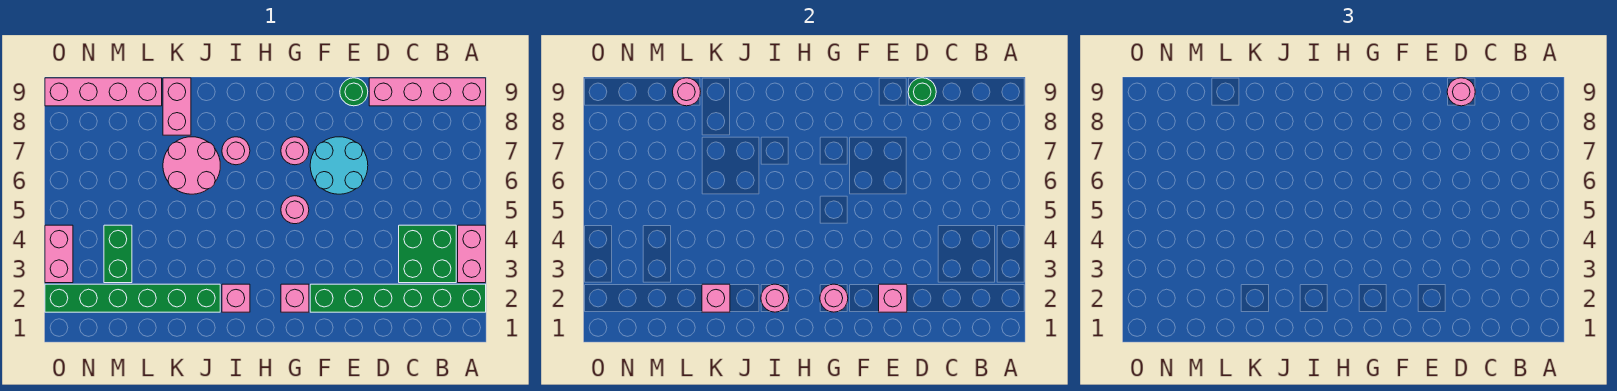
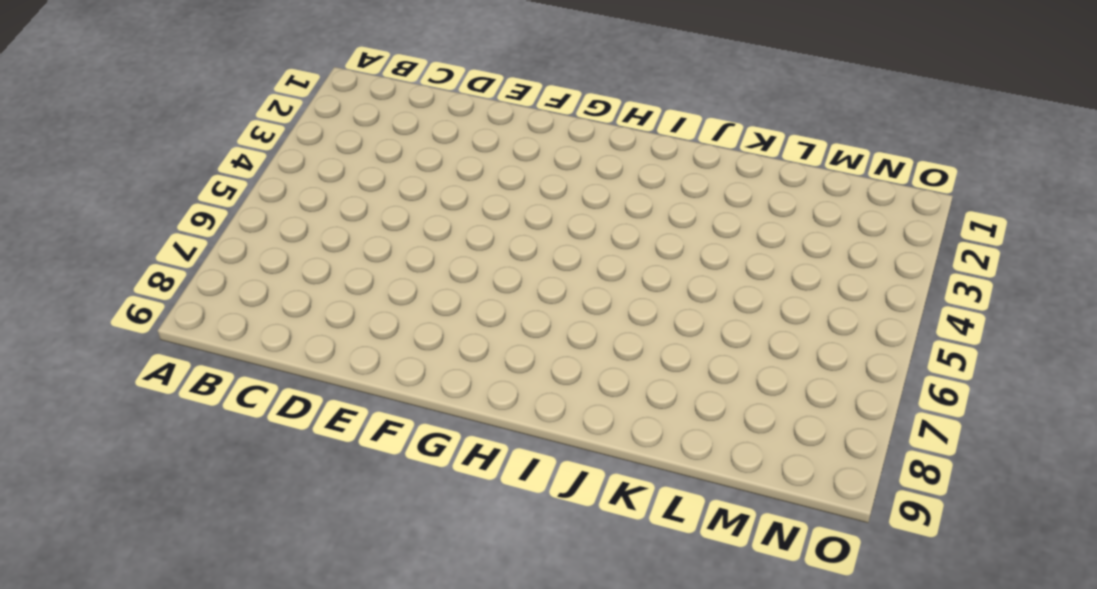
none -> green 1x6 brick [310,284,486,312]
none -> pink 1x2 brick [458,225,486,283]
none -> pink 1x4 brick [369,78,486,106]

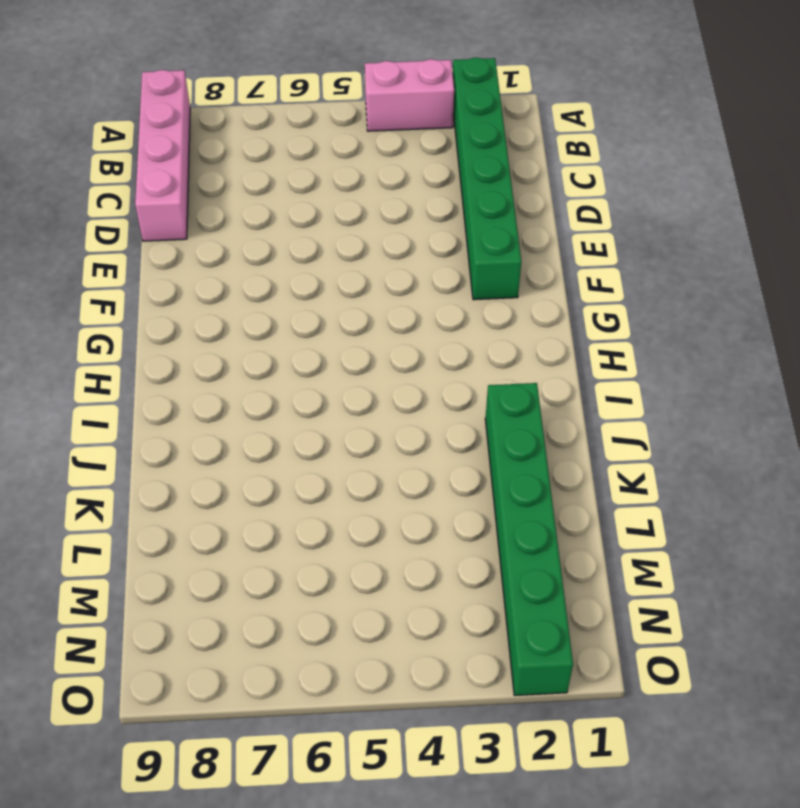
none -> green 2x2 brick [399,225,456,283]
none -> cyan 2x2 round brick [310,137,368,194]
none -> green 1x1 round brick [340,78,368,106]

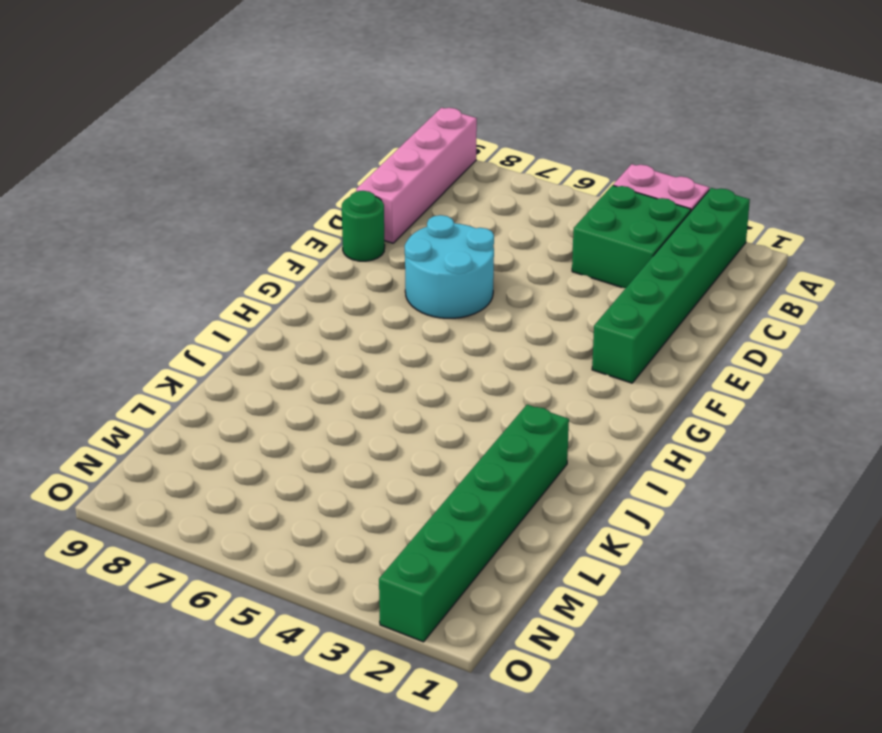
none -> pink 1x1 brick [281,284,309,312]
none -> pink 1x1 round brick [281,196,309,224]
none -> pink 1x1 round brick [281,137,309,165]

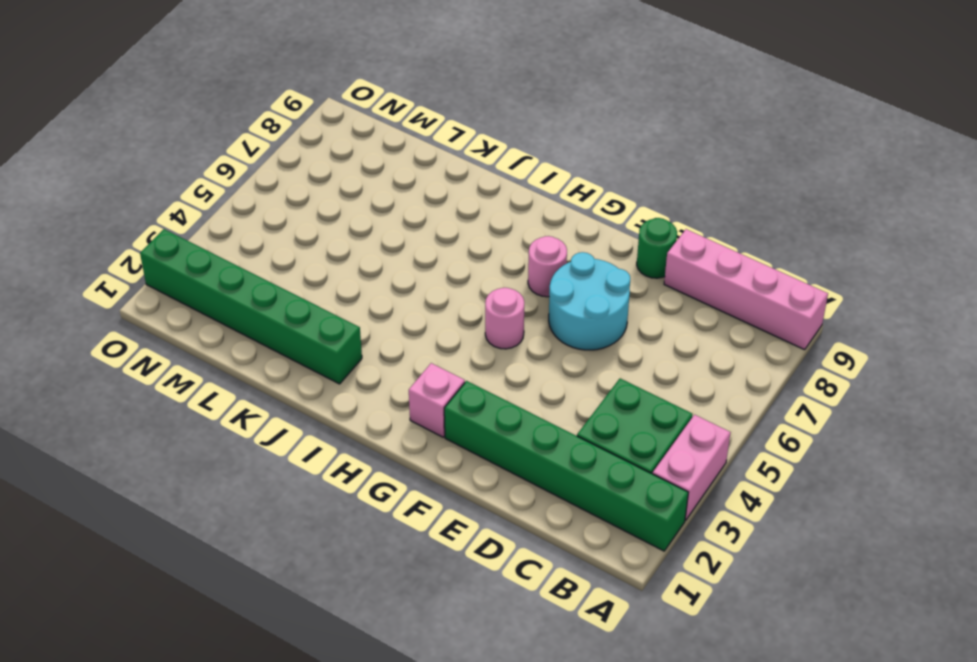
none -> pink 1x1 brick [222,284,250,312]
none -> pink 1x1 round brick [222,137,250,165]
none -> pink 2x2 round brick [163,137,220,194]

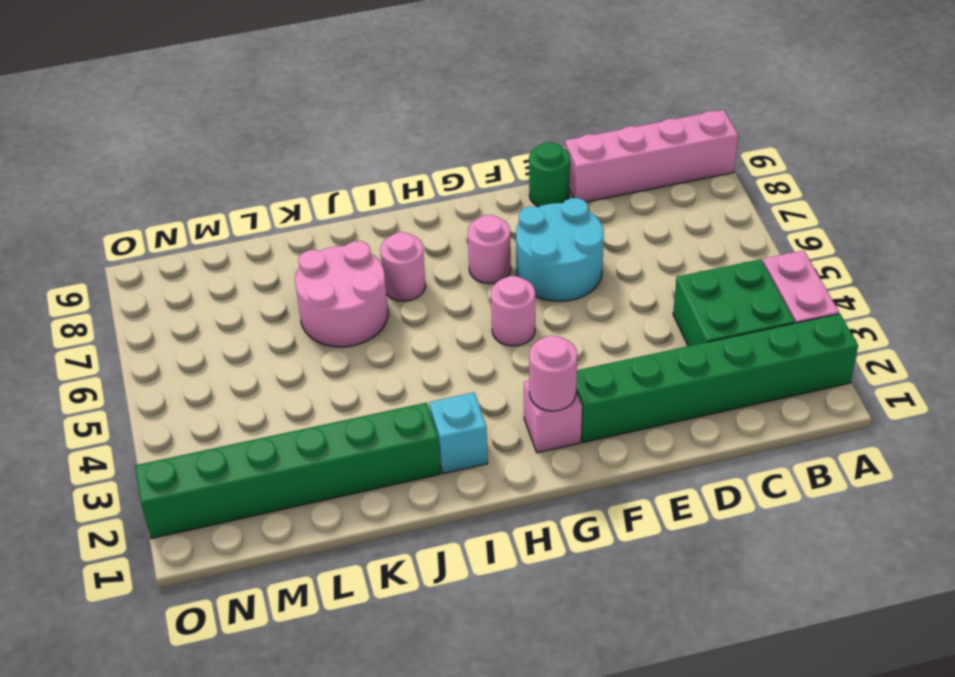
cyan 1x1 brick [429,392,488,474] -> pink 1x1 brick [222,284,250,312]
none -> pink 1x2 brick [163,78,191,135]
none -> pink 1x4 brick [45,78,162,106]
none -> green 1x2 brick [104,225,132,283]

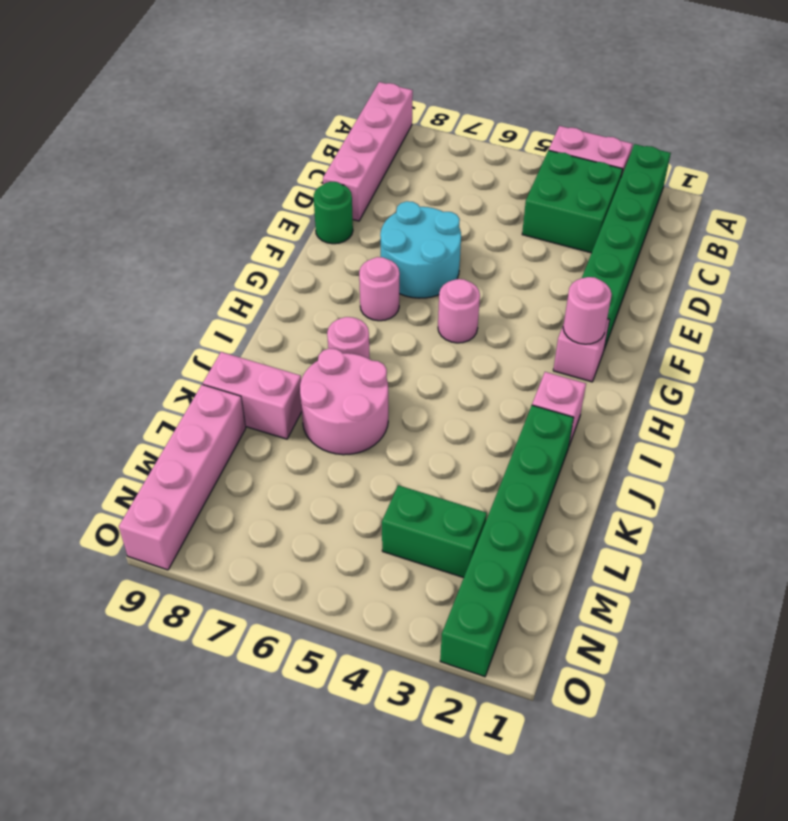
none -> pink 1x2 brick [45,225,73,283]
none -> green 1x1 round brick [908,78,936,106]
none -> pink 1x1 brick [879,284,907,312]

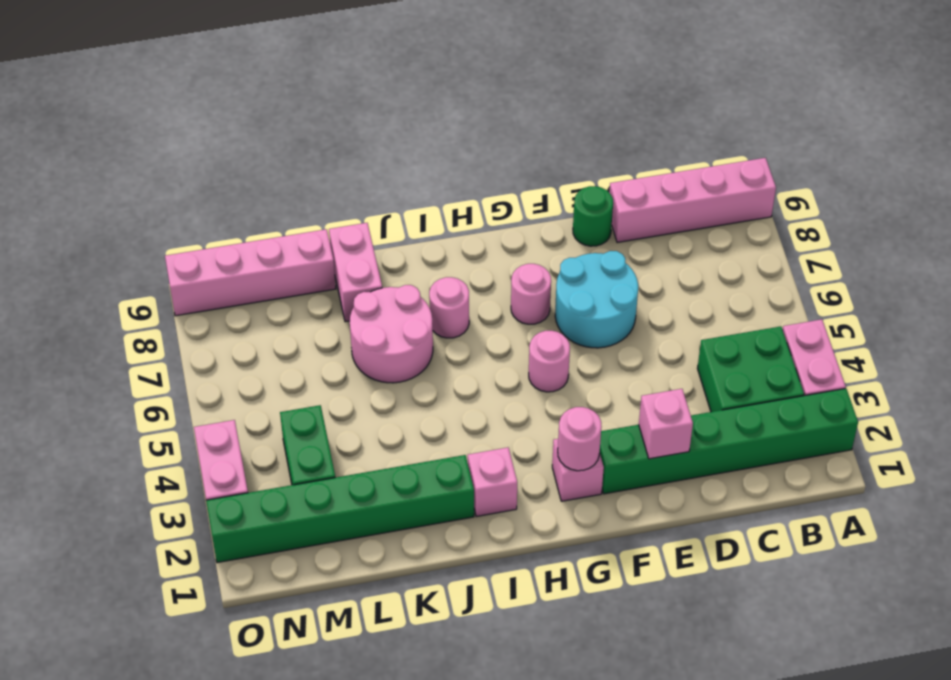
none -> green 1x1 round brick [908,78,936,106]
none -> pink 1x1 round brick [761,284,789,312]
none -> pink 1x1 brick [702,284,730,312]

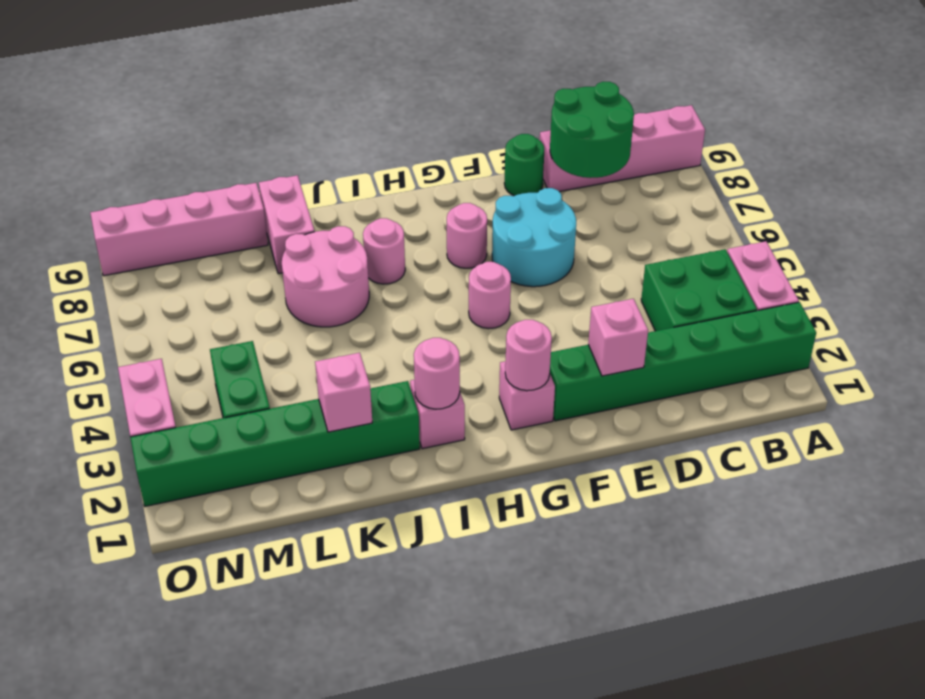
green 2x2 round brick [550,82,634,178] -> green 1x1 round brick [908,78,936,106]
none -> pink 1x1 round brick [673,78,700,106]
none -> pink 1x1 round brick [1447,78,1475,106]

